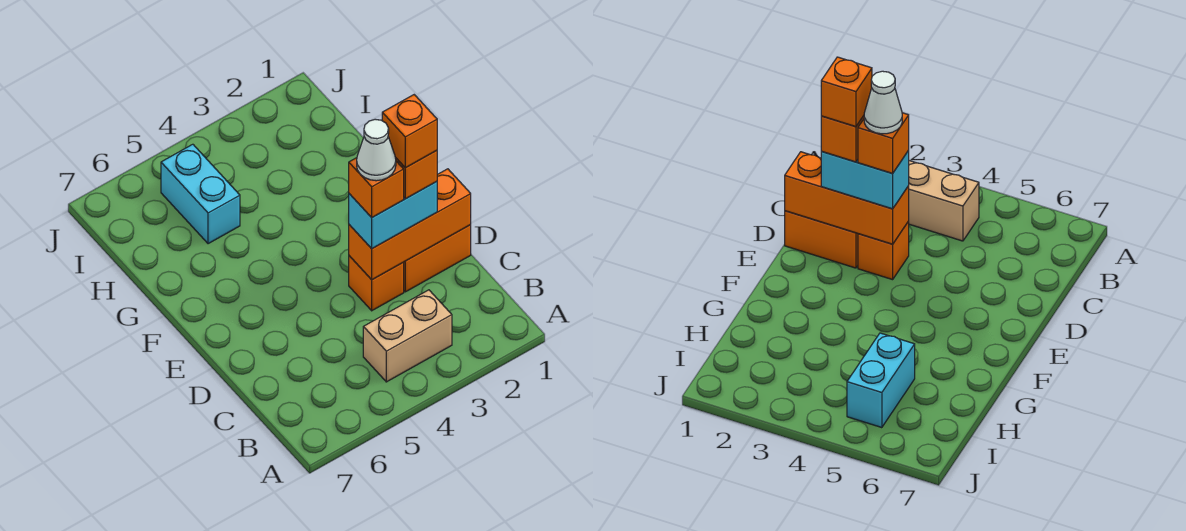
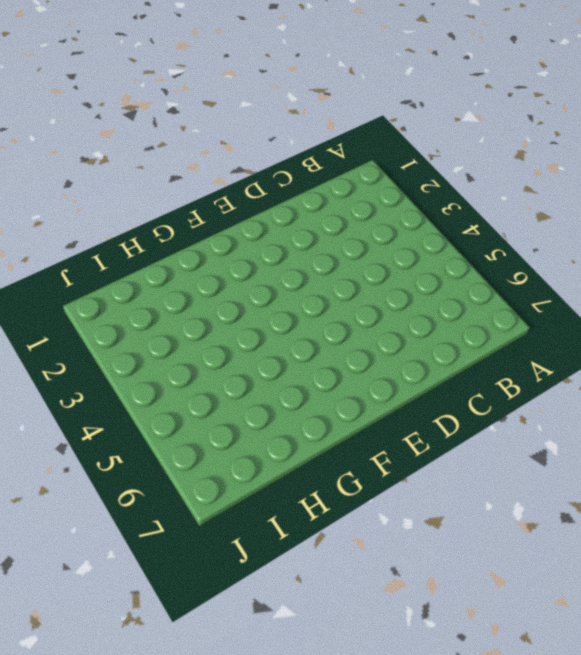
none -> tan 1x2 brick [363,290,452,382]
none -> orange 1x2 brick [404,225,471,292]

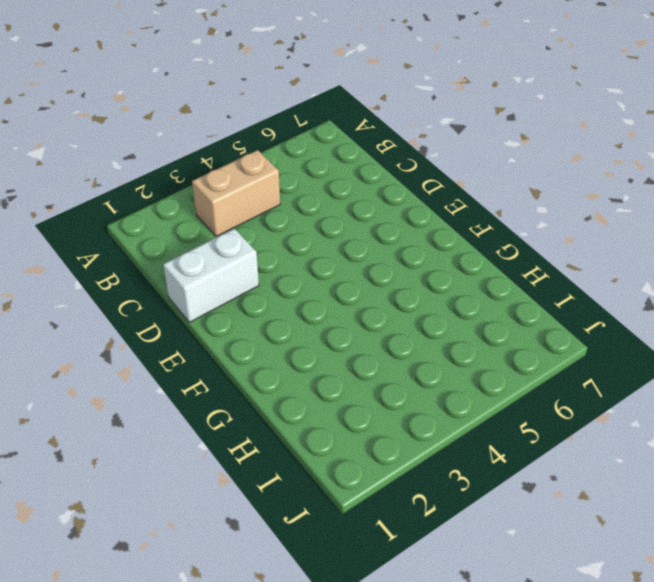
white 1x2 brick [163,229,259,322] -> orange 1x2 brick [404,225,471,292]
none -> orange 1x1 brick [349,256,404,311]
none -> cyan 1x2 brick [161,144,240,244]

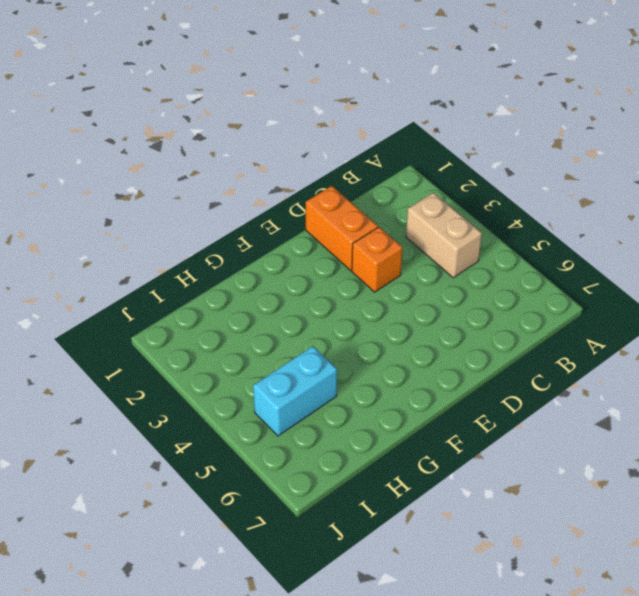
none -> orange 1x3 brick [349,169,471,280]
none -> cyan 1x2 brick [349,182,437,249]

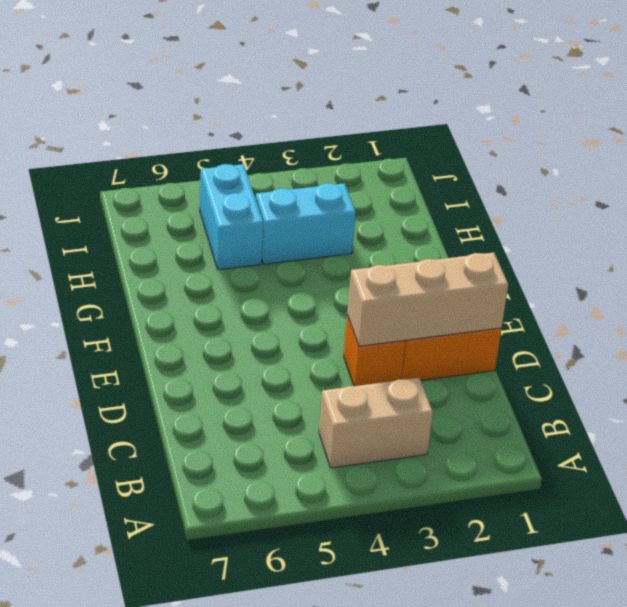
tan 1x3 brick [347,253,508,346] -> orange 1x3 brick [349,169,471,280]
cyan 1x2 brick [256,183,356,264] -> cyan 1x2 brick moved to [349,182,437,249]
none -> orange 1x1 brick [396,151,437,199]
none -> orange 1x1 brick [349,158,404,218]

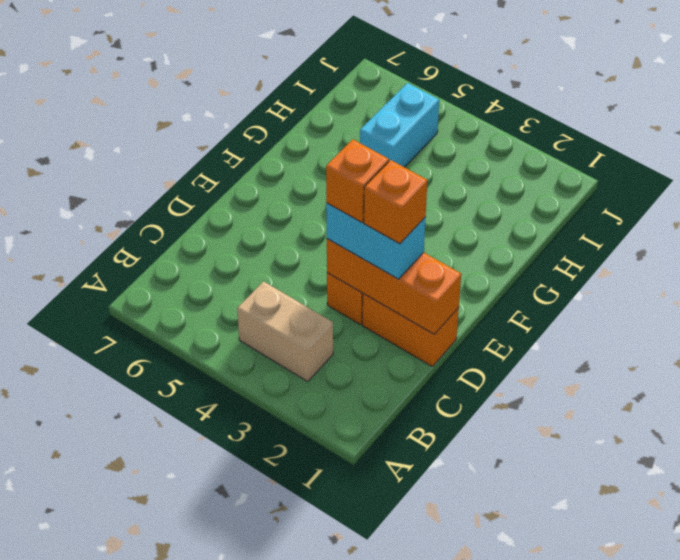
none -> orange 1x1 brick [382,95,437,168]
none -> white 1x1 cone [357,119,396,181]

